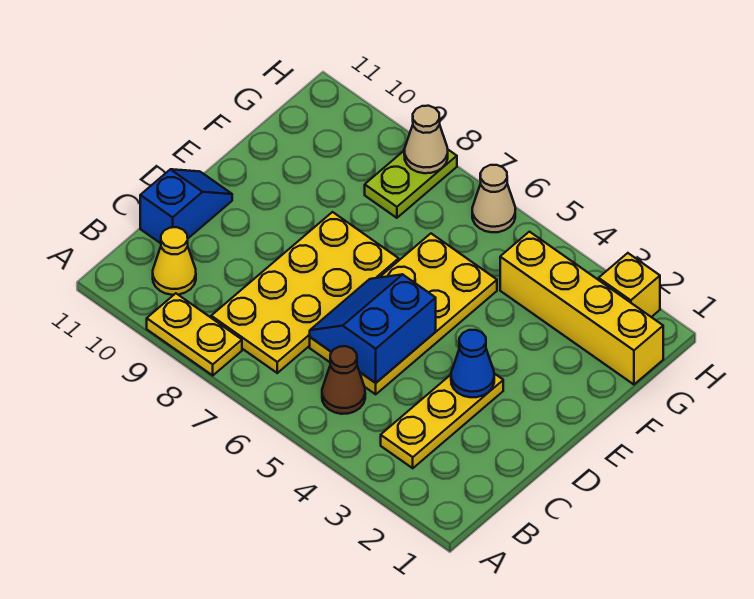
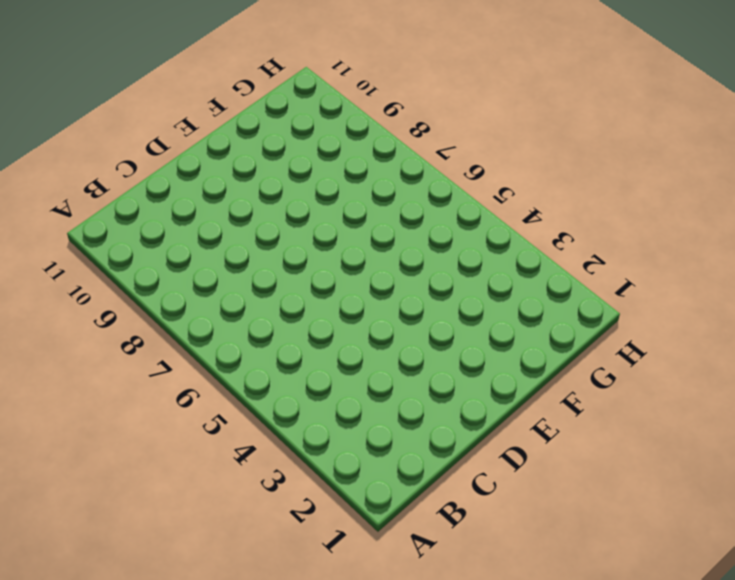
none -> yellow 1x2 plate [147,293,242,375]
none -> yellow 1x3 plate [381,374,503,468]
none -> brown 1x1 cone [322,346,365,414]

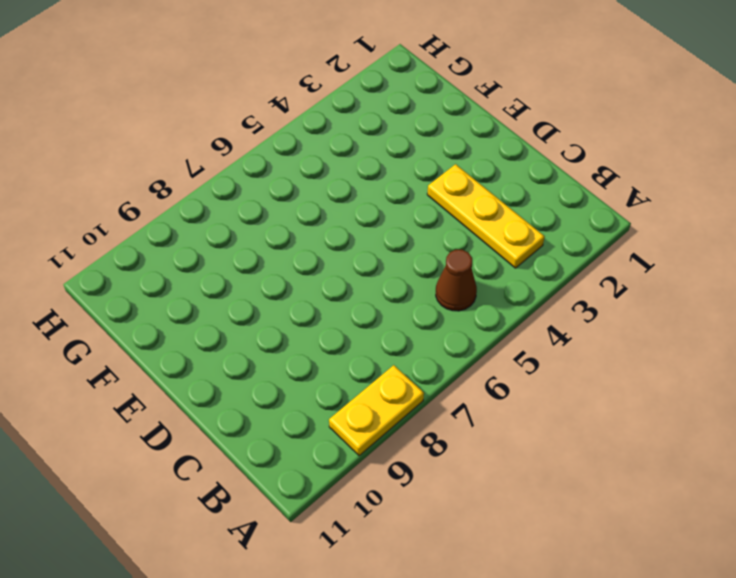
none -> yellow 2x4 plate [211,212,399,373]
none -> yellow 1x1 cone [153,227,196,295]
none -> yellow 2x4 plate [310,234,497,394]

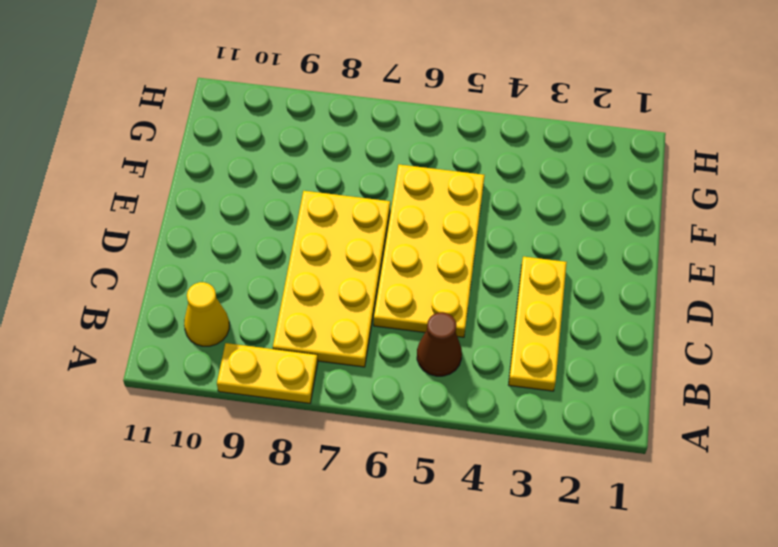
none -> blue 1x2 slope [140,169,232,243]
none -> yellow 1x4 brick [500,232,663,384]
none -> lime 1x2 plate [365,150,457,218]

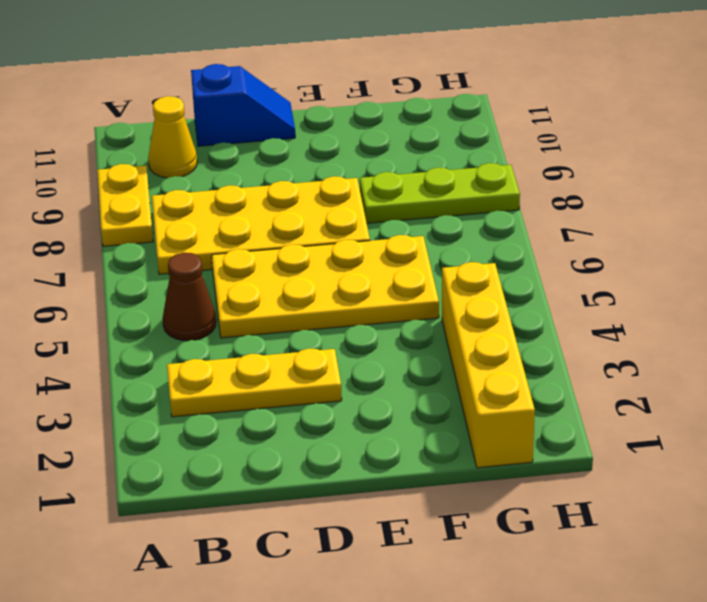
lime 1x3 plate [360,163,520,223] -> lime 1x2 plate [365,150,457,218]
none -> yellow 1x1 brick [599,253,660,317]
none -> tan 1x1 cone [472,165,515,232]
none -> blue 2x2 slope [310,274,436,383]

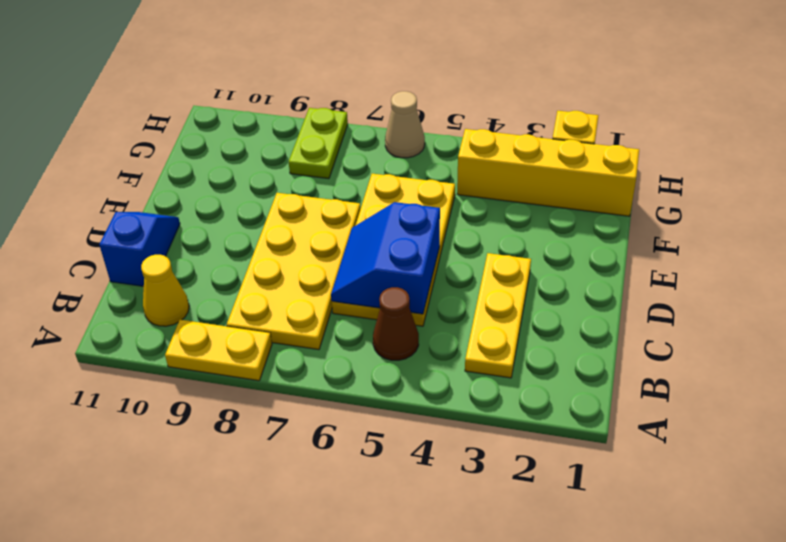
none -> blue 1x1 cone [451,330,494,397]
none -> tan 1x1 cone [404,106,448,173]

